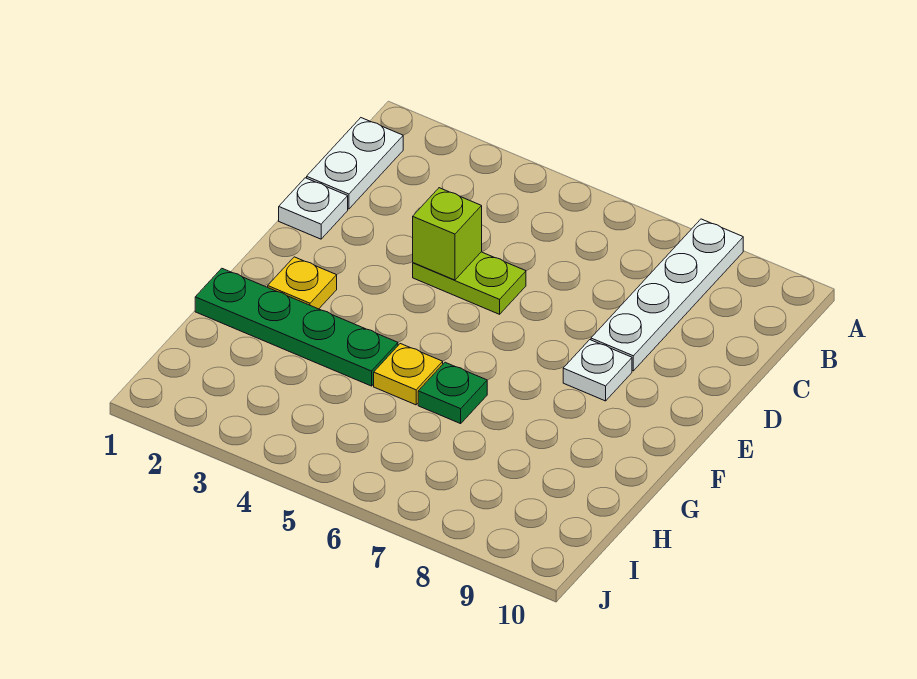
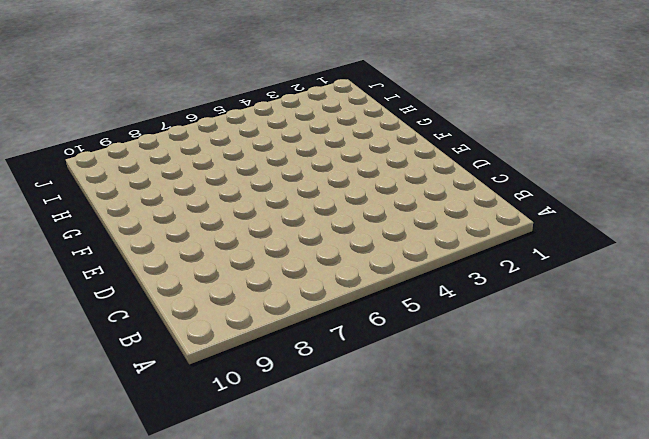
none -> white 1x4 plate [591,219,743,371]
none -> white 1x2 plate [307,118,403,209]

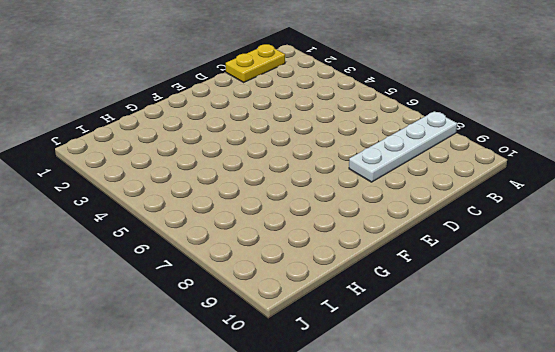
yellow 1x2 plate [226,44,285,82] -> white 1x2 plate [307,118,403,209]
none -> white 1x1 plate [279,178,348,239]
none -> lime 1x2 plate [413,252,526,314]

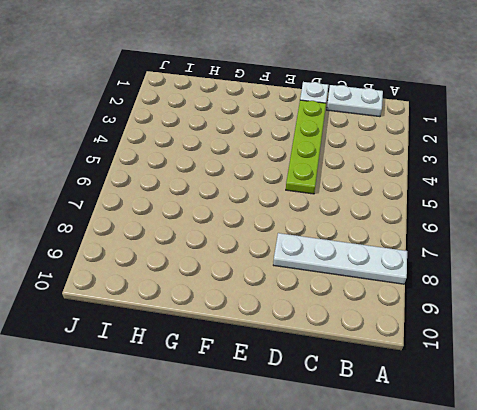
lime 1x4 plate [286,100,326,194] -> lime 1x2 plate [413,252,526,314]
none -> white 1x1 plate [563,340,632,401]
none -> yellow 1x1 plate [268,257,337,309]

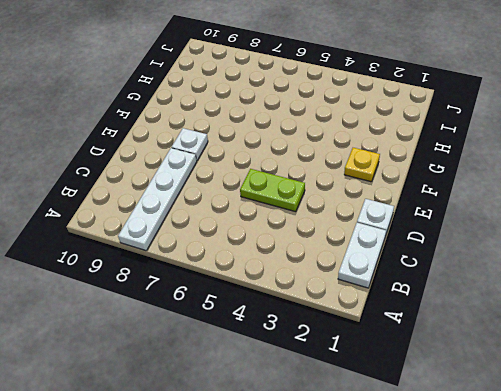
none -> green 1x4 plate [195,268,398,386]
none -> yellow 1x1 plate [374,344,443,405]

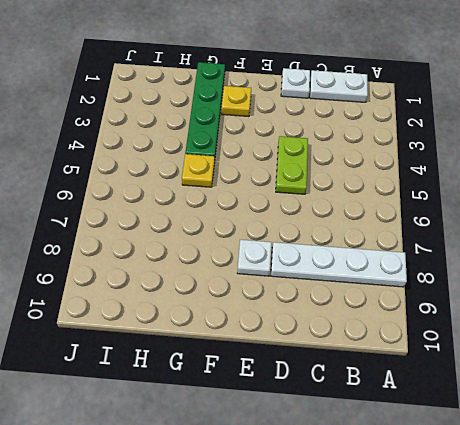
none -> green 1x1 plate [418,362,487,424]
none -> lime 1x1 brick [413,188,482,280]

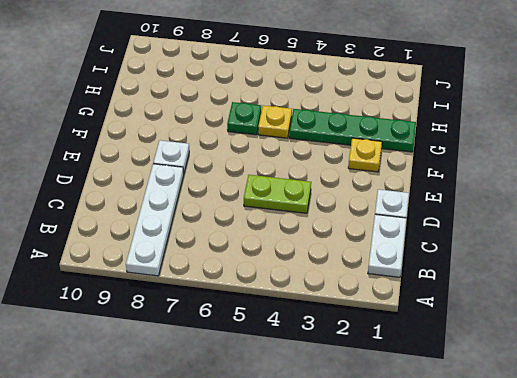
none -> lime 1x1 brick [413,188,482,280]

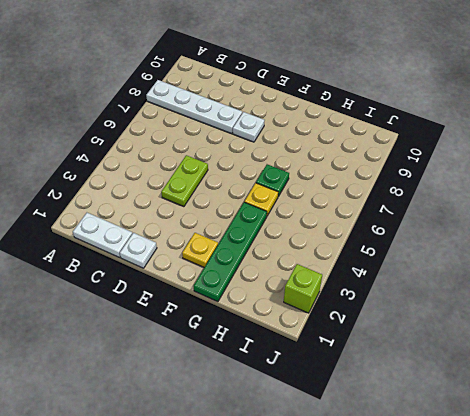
lime 1x1 brick [284,264,322,313] -> lime 1x1 brick moved to [413,188,482,280]

